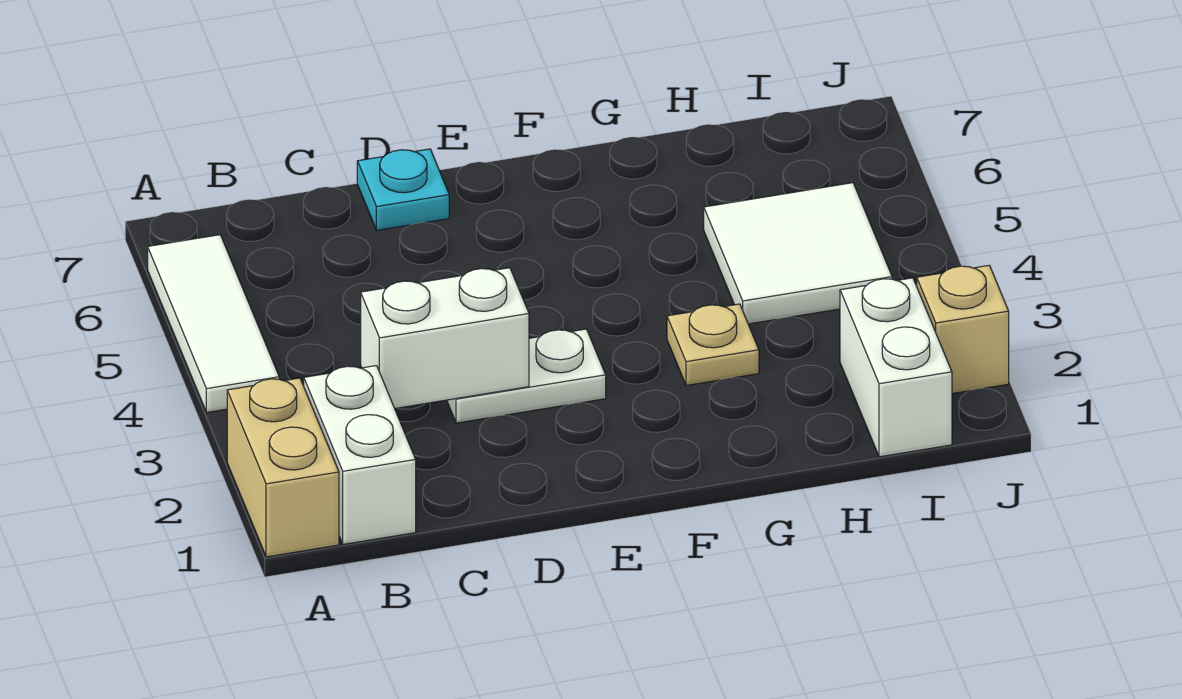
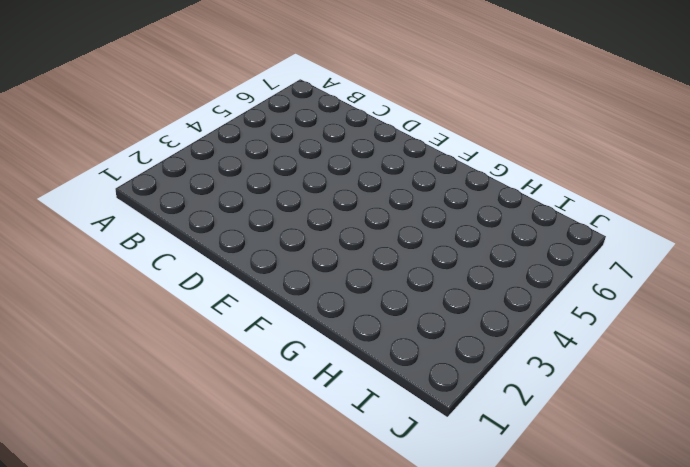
none -> tan 1x2 brick [227,378,339,557]
none -> white 1x3 tile [148,235,279,412]

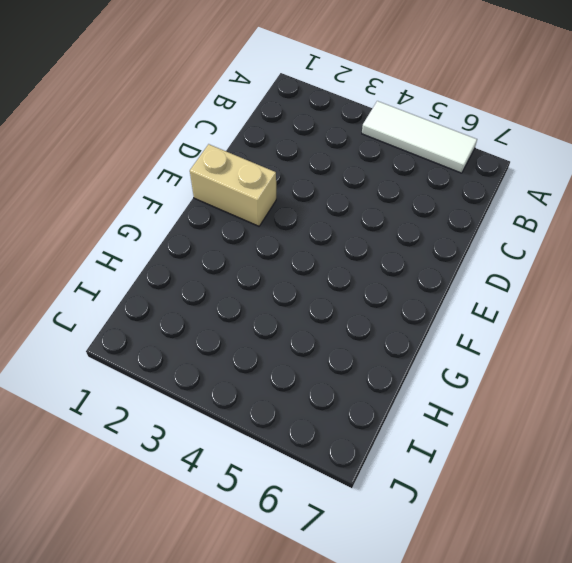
tan 1x2 brick [190,144,276,226] -> tan 1x2 brick moved to [227,378,339,557]
none -> white 1x2 brick [304,366,416,544]
none -> white 1x2 plate [447,329,606,423]

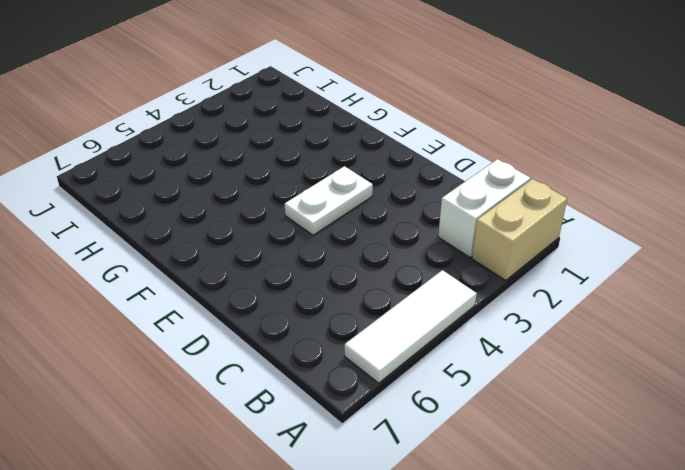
white 1x2 plate [285,166,373,235] -> white 1x2 plate turned to [447,329,606,423]
none -> cyan 1x1 plate [357,149,449,230]
none -> tan 1x1 plate [667,304,759,386]

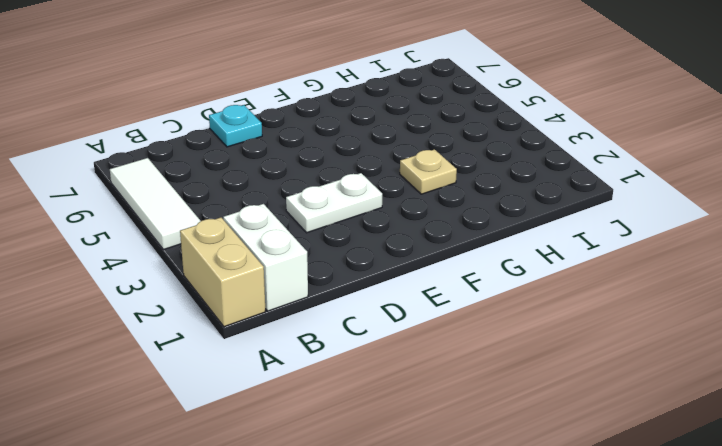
none -> white 2x2 tile [704,183,892,324]
none -> white 1x2 brick [840,278,952,457]

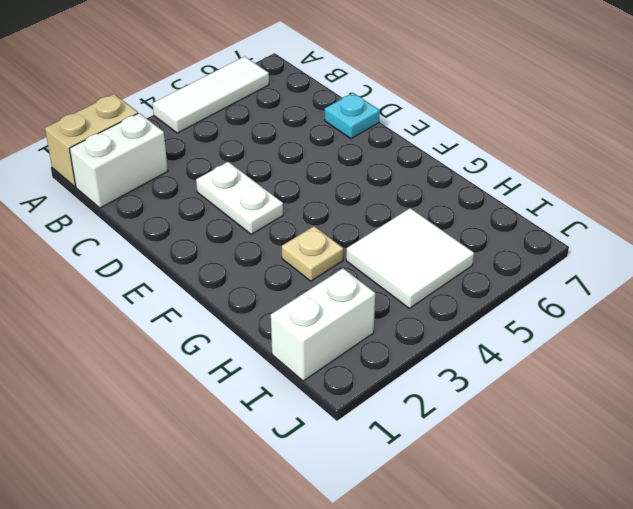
none -> tan 1x1 brick [916,265,1009,393]
none -> white 1x2 brick [361,268,529,408]

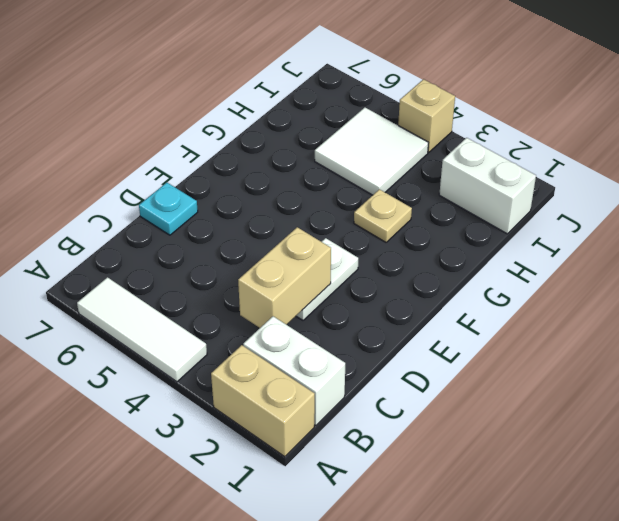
tan 1x2 brick [238,227,331,328] -> white 1x2 brick [361,268,529,408]
tan 1x1 brick [398,79,455,153] -> tan 1x1 brick moved to [916,265,1009,393]

